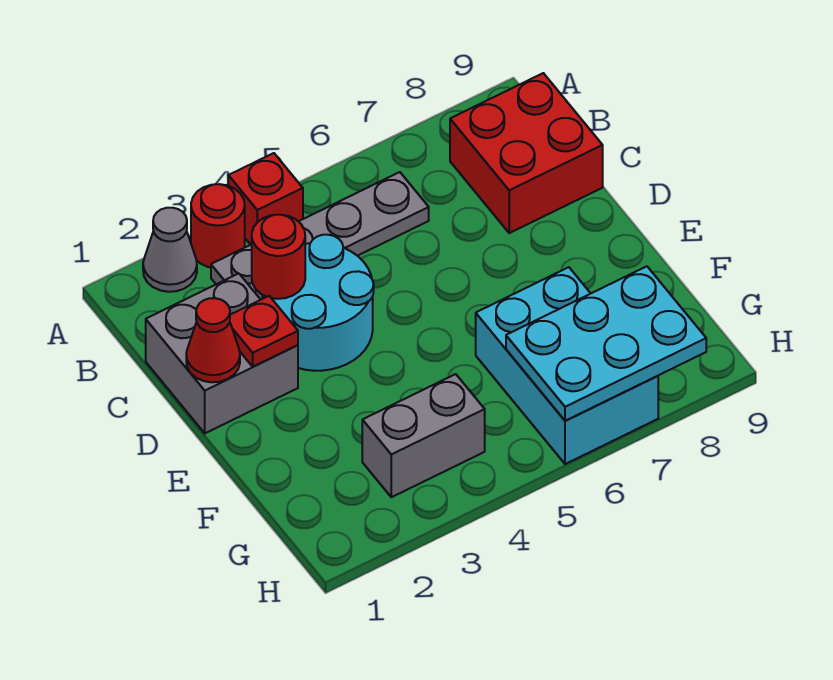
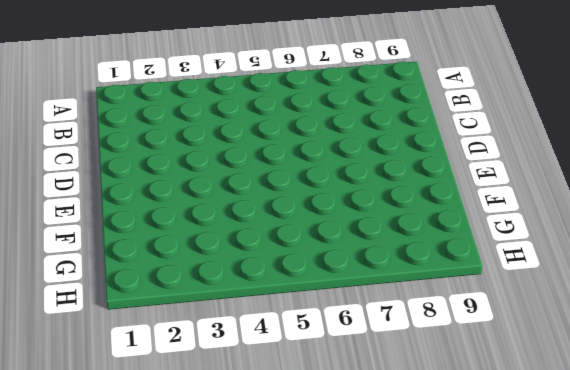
none -> grey 1x1 cone [143,208,197,292]
none -> red 1x1 round brick [191,184,245,268]
none -> red 1x1 brick [228,153,303,245]

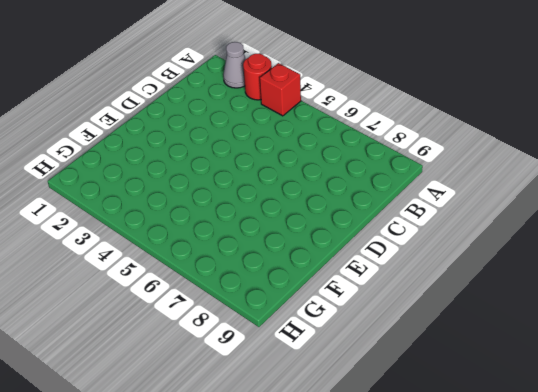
none -> grey 1x4 plate [211,172,429,299]
none -> red 2x2 brick [450,73,603,233]
none -> grey 2x2 brick [146,273,298,433]

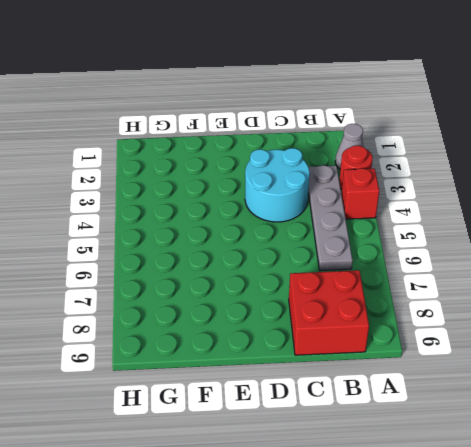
none -> grey 2x2 brick [146,273,298,433]
none -> cyan 2x3 brick [476,267,658,464]
none -> grey 1x2 brick [362,374,485,497]

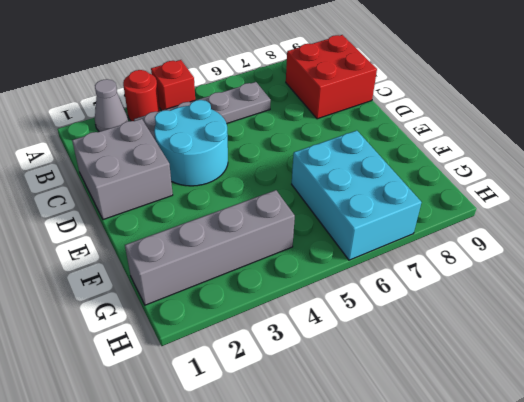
grey 1x4 brick [125,190,295,305] -> grey 1x2 brick [362,374,485,497]
none -> red 1x1 round brick [252,215,305,299]
none -> red 1x1 cone [186,298,240,382]
none -> red 1x1 plate [230,296,298,367]

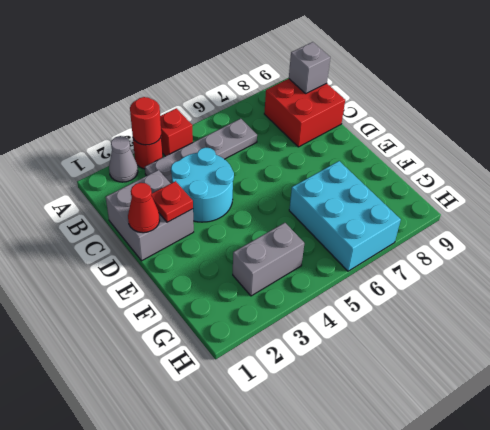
red 1x1 round brick [130,97,161,145] -> red 1x1 round brick moved to [252,215,305,299]
grey 1x1 brick [289,42,330,93] -> none
none -> cyan 2x3 plate [506,266,706,421]

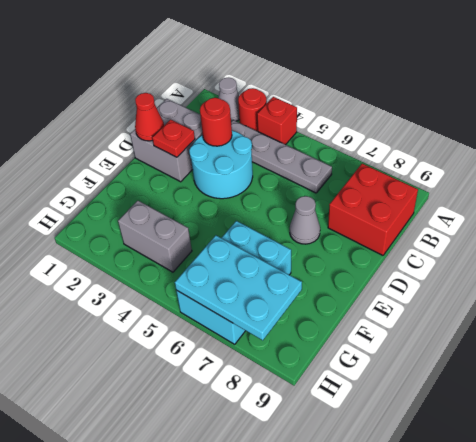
grey 1x1 cone [290,196,320,244] -> none

